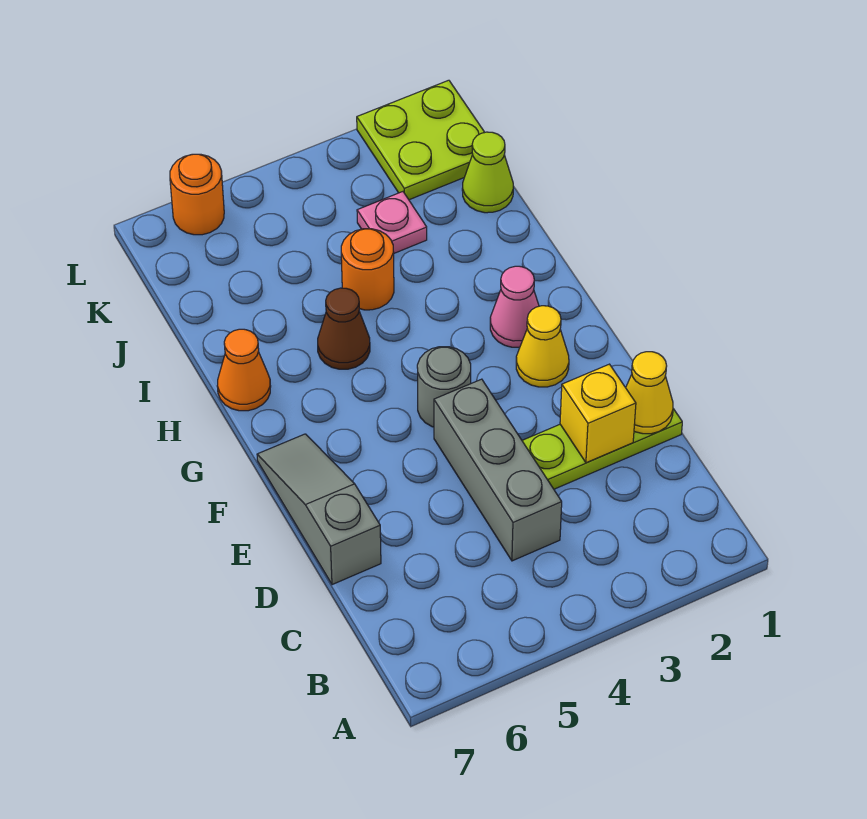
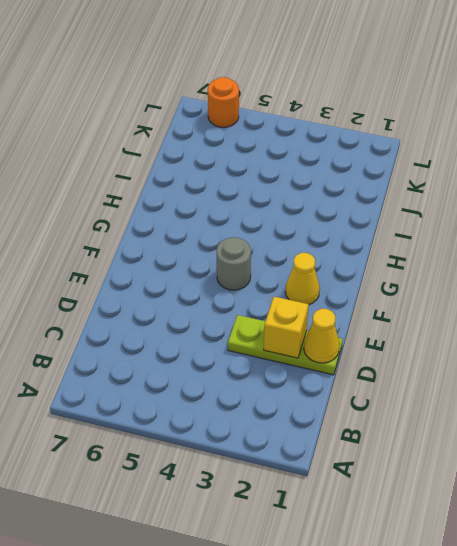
none -> grey 1x3 brick [434,379,562,561]
none -> grey 1x3 slope [257,434,381,585]
none -> pink 1x1 cone [490,266,539,347]

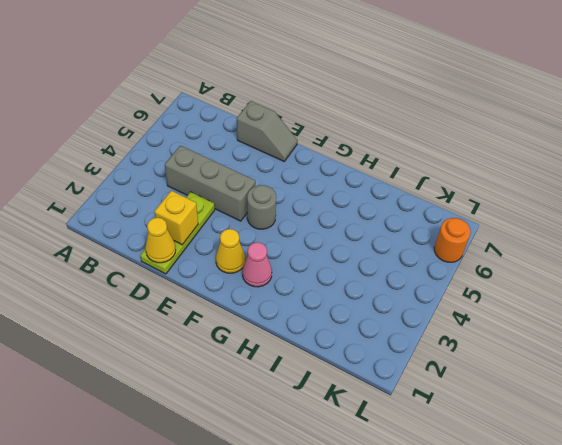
grey 1x2 slope [237,101,298,161] -> grey 1x3 slope [257,434,381,585]
none -> brown 1x1 cone [318,288,370,369]
none -> orange 1x1 cone [217,329,271,411]
none -> orange 1x1 round brick [341,229,394,310]

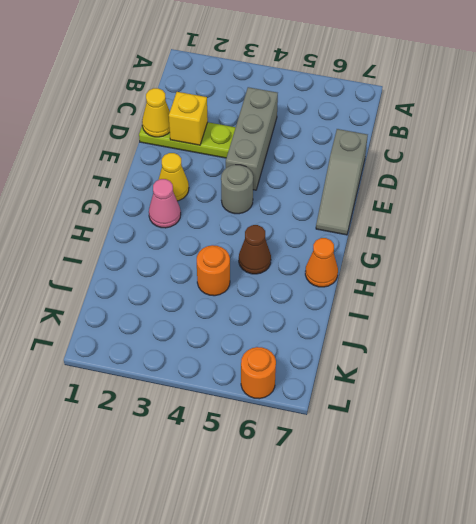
none -> lime 1x1 cone [462,132,513,213]
none -> pink 1x1 plate [357,192,427,253]
none -> lime 2x2 plate [357,80,485,200]

